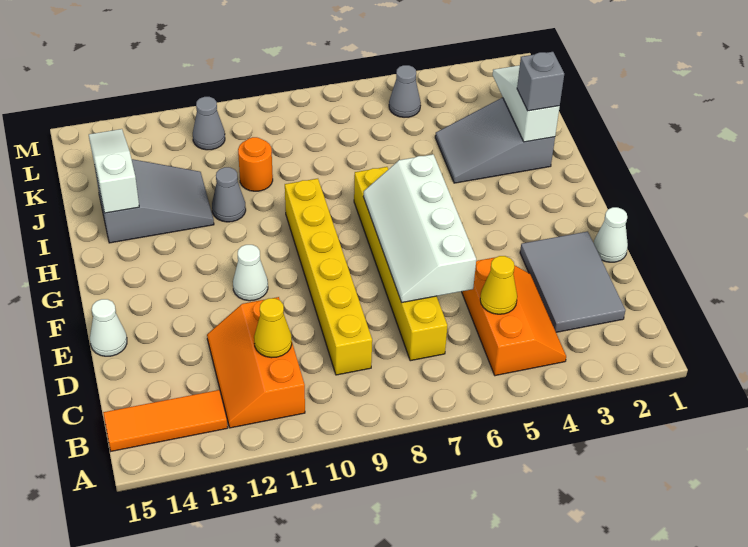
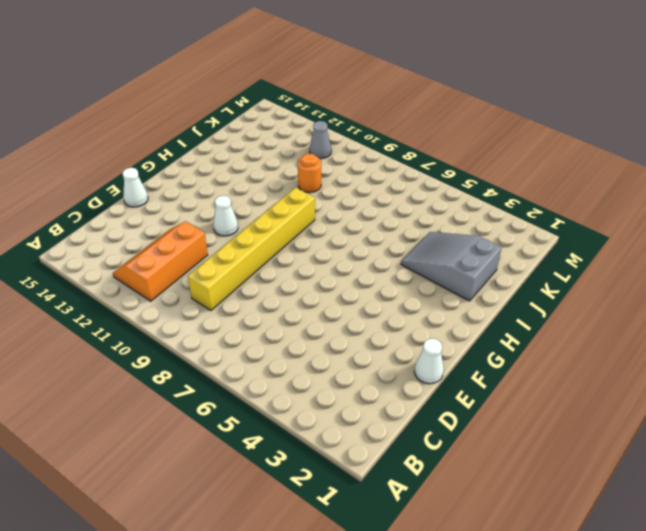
none -> orange 2x3 slope [462,258,566,376]
none -> orange 1x3 tile [103,390,228,451]
none -> grey 2x3 tile [520,231,625,332]

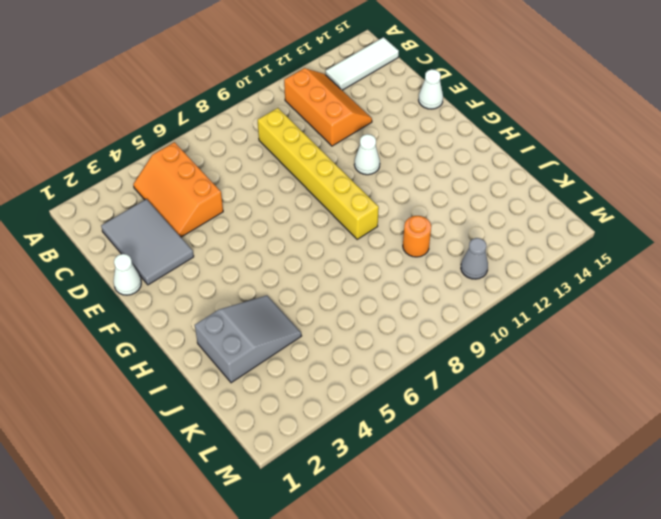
white 1x3 tile [326,37,399,90] -> orange 1x3 tile [103,390,228,451]
none -> yellow 1x6 brick [354,167,447,361]
none -> grey 1x1 cone [212,167,246,222]
none -> grey 2x3 slope [95,159,214,243]

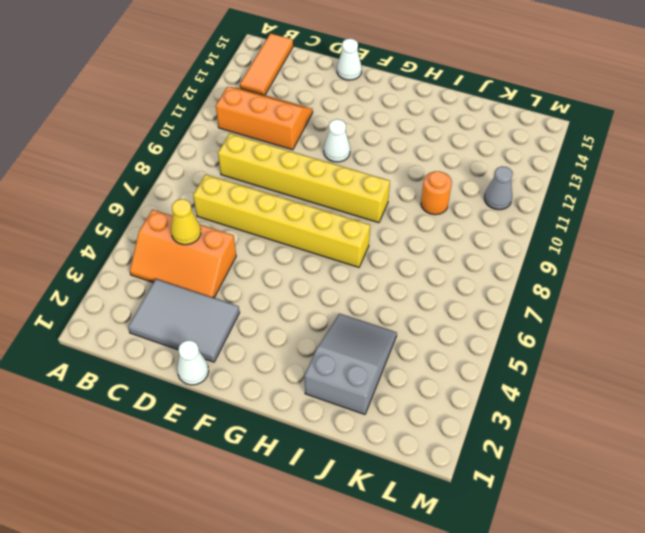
none -> grey 1x1 cone [212,167,246,222]
none -> grey 2x3 slope [95,159,214,243]
none -> grey 1x1 cone [389,65,421,117]

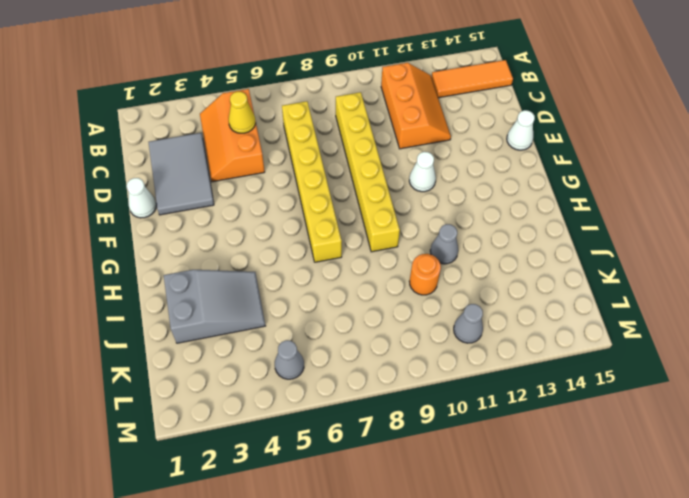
none -> grey 2x3 slope [95,159,214,243]
none -> yellow 1x1 cone [254,298,292,358]
none -> white 2x4 slope [363,154,476,302]

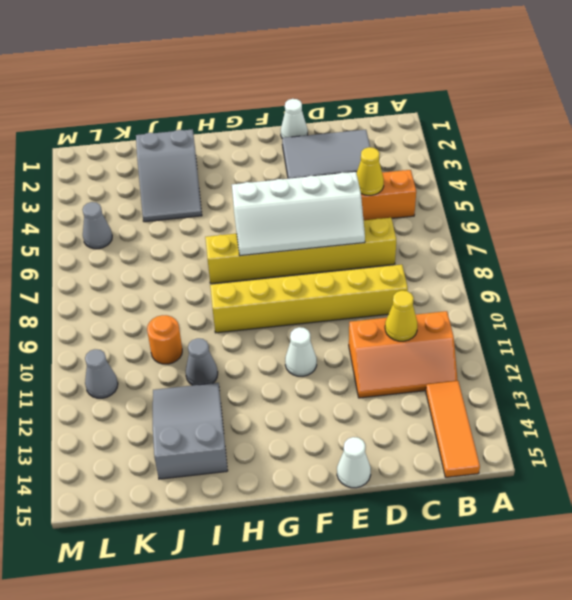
none -> white 1x3 slope [493,65,560,142]
none -> white 1x3 slope [89,129,139,213]
none -> grey 1x1 brick [517,52,564,111]

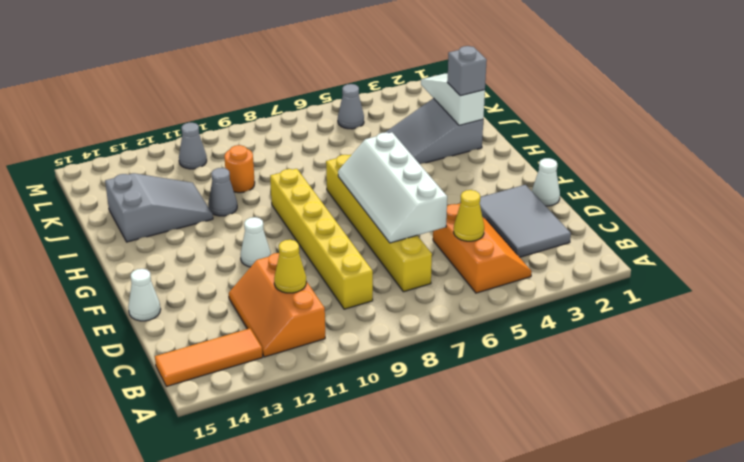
none -> white 1x3 slope [89,129,139,213]

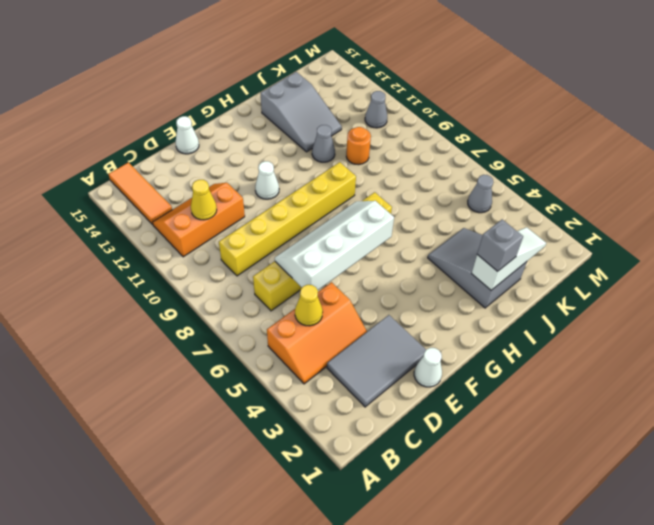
none -> white 1x3 slope [89,129,139,213]

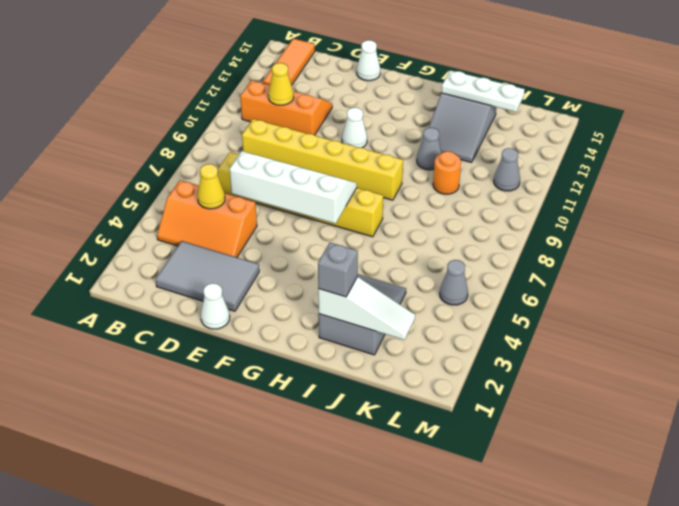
white 1x3 plate [441,70,525,112] -> white 1x3 slope [89,129,139,213]

